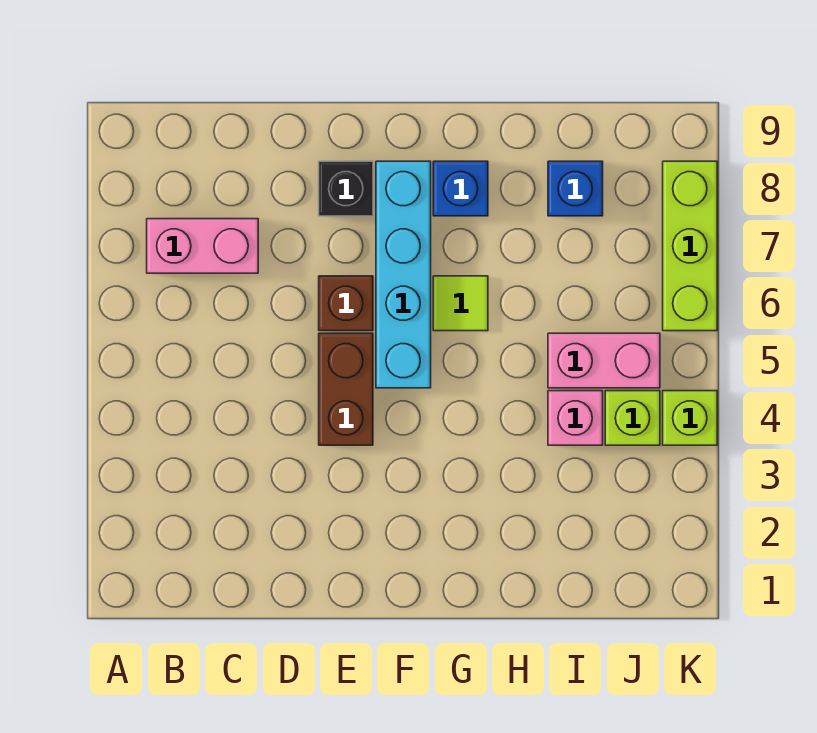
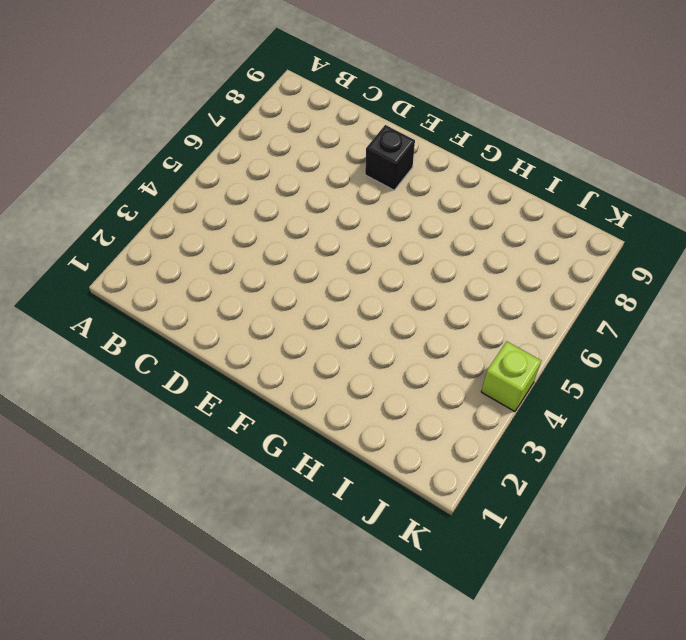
none -> pink 1x2 brick [147,219,258,273]
none -> brown 1x2 brick [319,333,373,445]
none -> brown 1x1 brick [319,276,373,331]

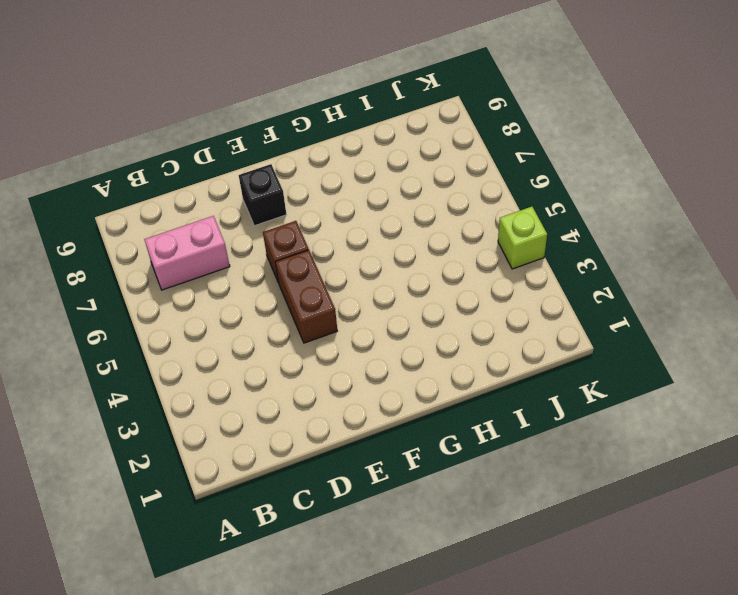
none -> cyan 1x4 brick [376,161,431,388]
none -> lime 1x1 tile [433,276,488,331]
none -> blue 1x1 brick [433,161,488,216]

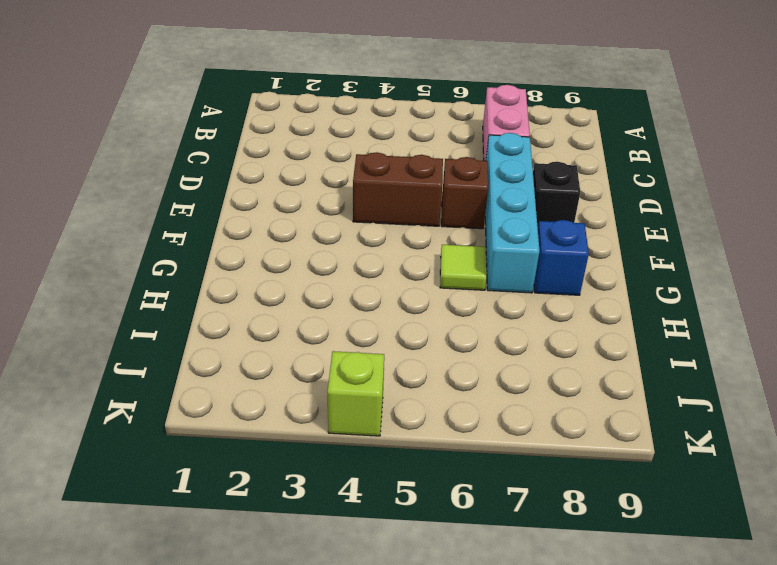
cyan 1x4 brick [485,133,540,293] -> cyan 1x4 brick turned to [376,161,431,388]
none -> pink 1x1 brick [548,391,603,445]
none -> pink 1x2 brick [548,333,660,388]
none -> blue 1x1 brick [548,161,603,216]

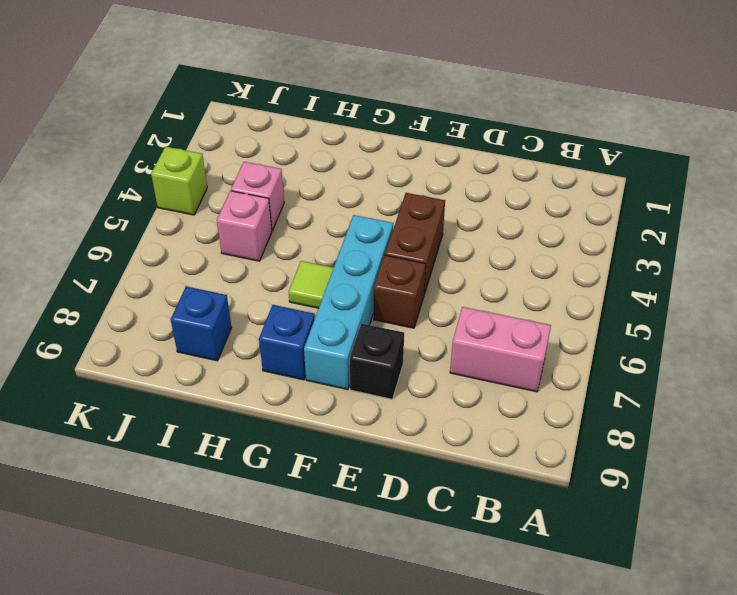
pink 1x1 brick [217,191,272,261] -> pink 1x2 brick [548,333,660,388]
none -> lime 1x1 brick [605,391,660,445]
none -> lime 1x3 brick [663,161,717,331]

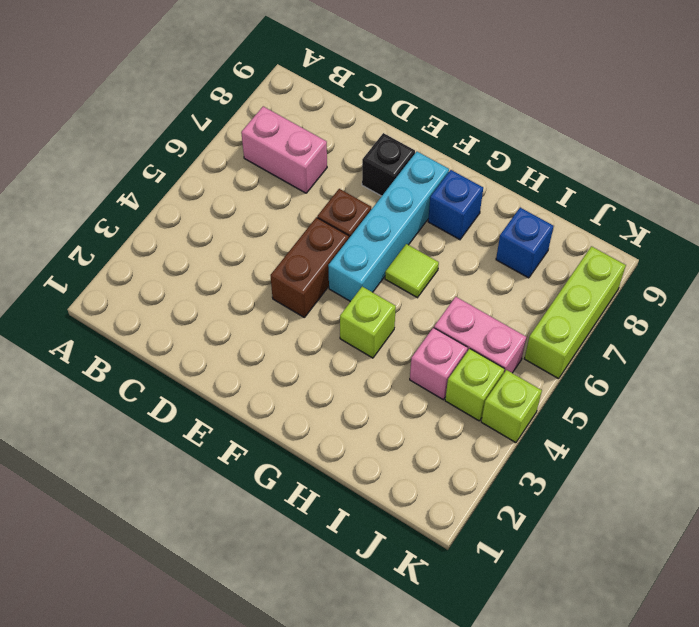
lime 1x1 brick [340,287,396,358] -> none

